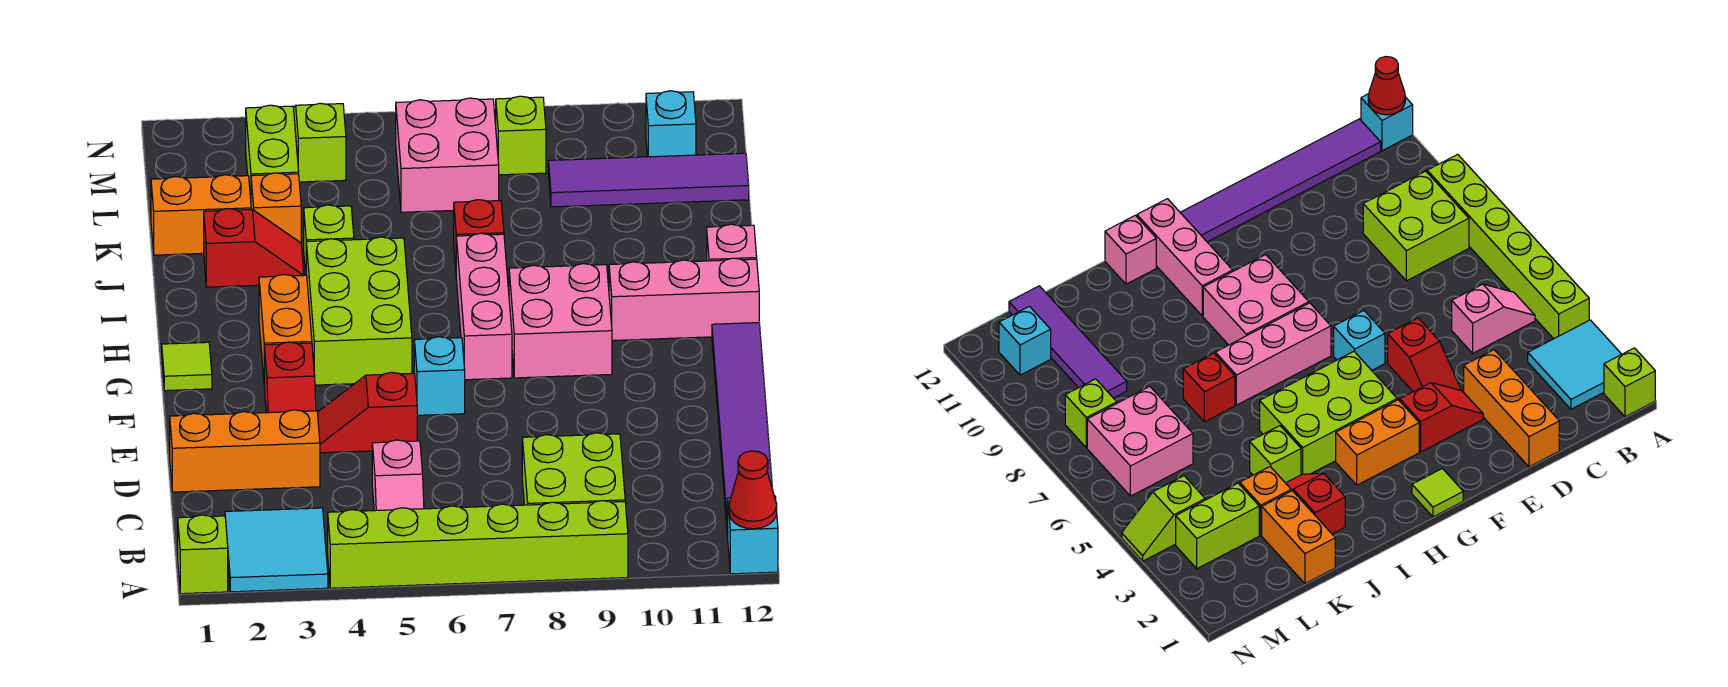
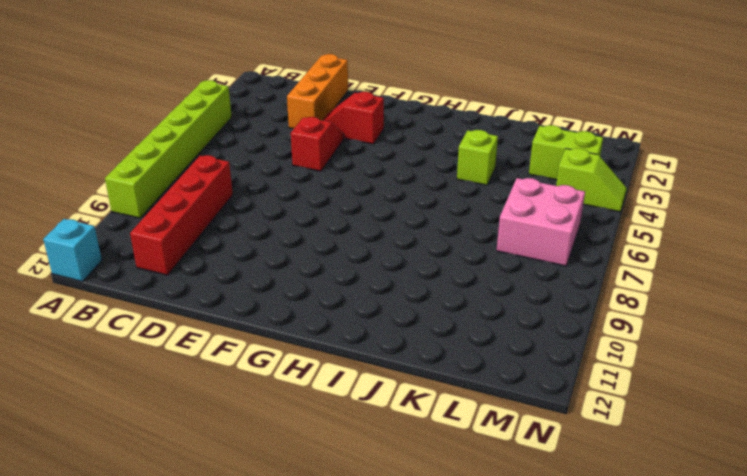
red 1x4 brick [130,155,233,275] -> lime 2x2 brick [522,433,625,505]
none -> lime 1x1 brick [178,515,228,594]
none -> cyan 2x2 tile [225,508,328,592]
none -> pink 1x2 slope [372,440,424,511]
none -> purple 1x6 tile [712,323,773,537]

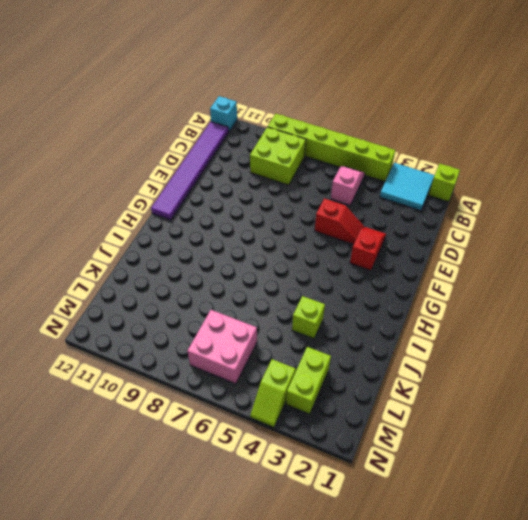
none -> orange 1x3 brick [170,410,320,492]
none -> cyan 1x1 brick [414,337,465,415]
none -> lime 1x1 tile [162,342,212,391]
none -> orange 1x2 brick [259,274,312,377]

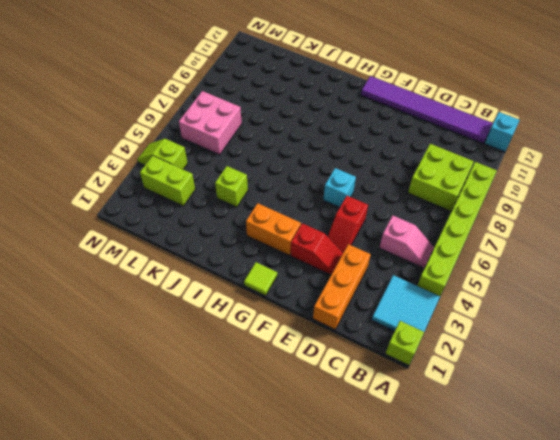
none -> lime 2x3 brick [306,237,412,385]
none -> pink 1x3 brick [456,233,512,380]
none -> pink 2x2 brick [509,264,612,378]
none -> pink 1x3 brick [609,258,759,341]

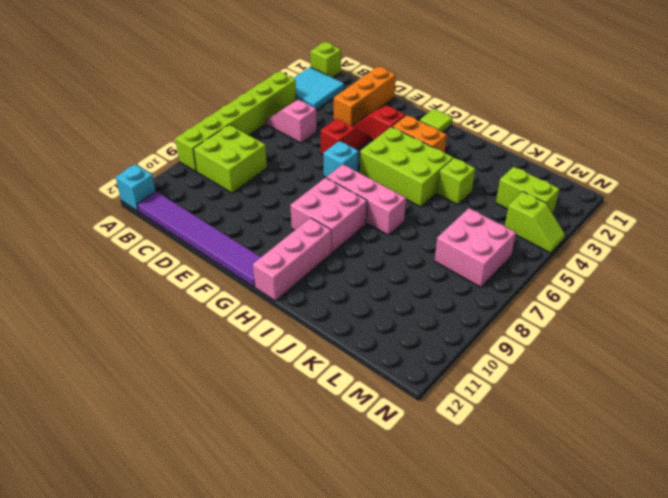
none -> pink 1x1 brick [707,224,757,261]
none -> red 1x2 slope [204,209,304,287]
none -> red 1x1 brick [454,200,504,268]
none -> orange 1x2 brick [151,175,251,255]

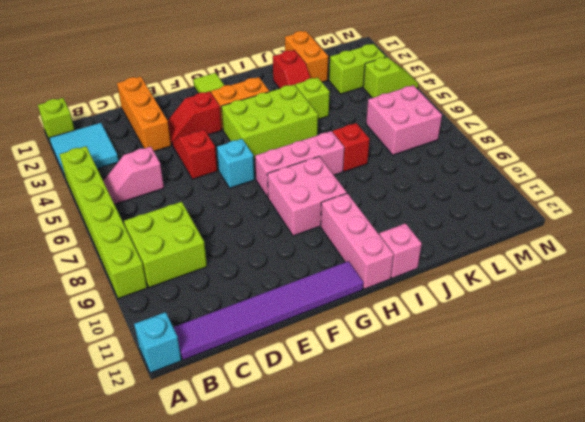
none -> orange 1x1 brick [251,173,301,243]
none -> purple 1x4 tile [548,153,749,207]
none -> lime 1x1 brick [496,96,546,175]
none -> cyan 1x1 brick [646,91,696,157]

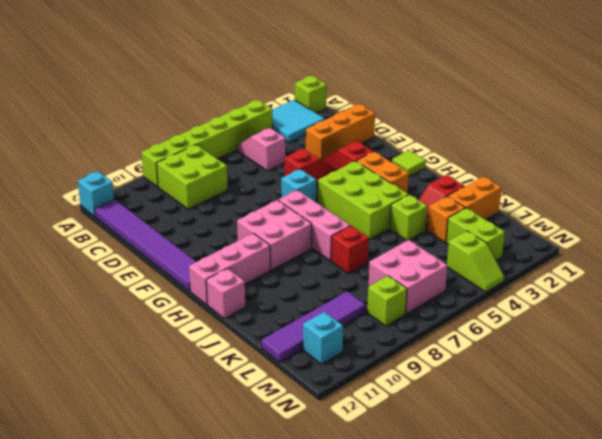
none -> red 1x1 cone [729,451,777,529]

